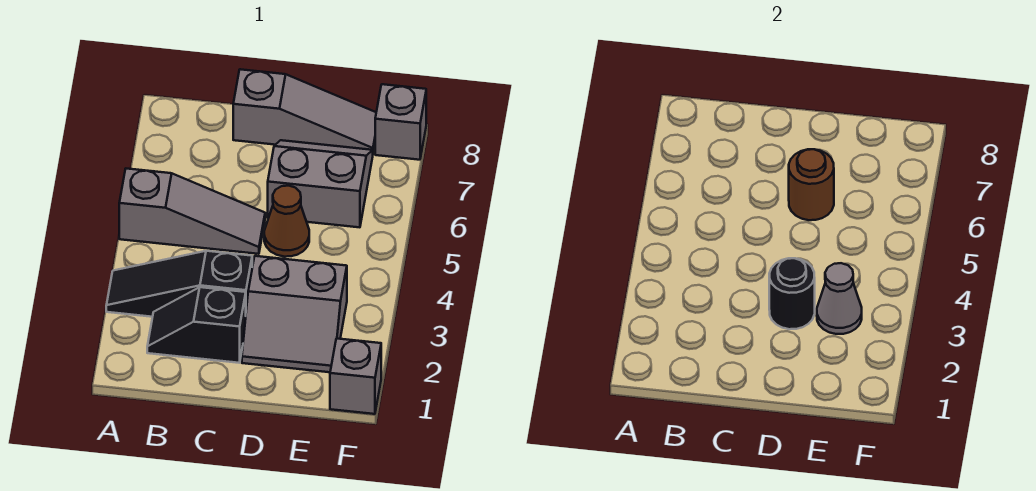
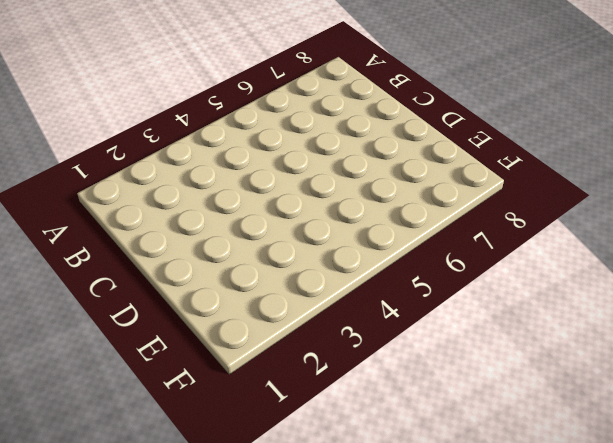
none -> black 1x3 slope [106,251,252,317]
none -> grey 1x3 slope [119,169,265,254]
none -> black 1x2 slope [147,287,246,363]

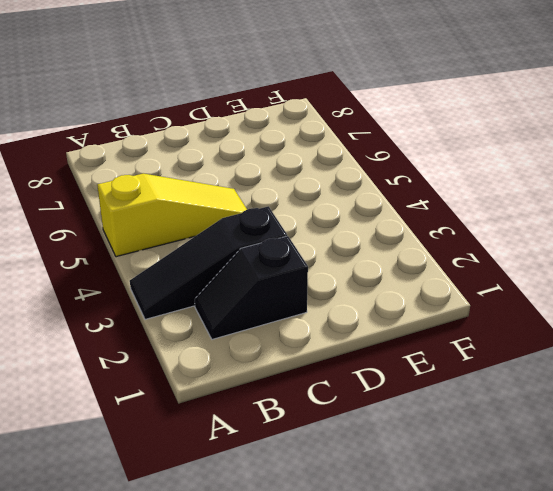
yellow 1x3 slope [97,174,247,257] -> grey 1x3 slope [119,169,265,254]
none -> grey 1x3 slope [233,69,376,152]
none -> grey 2x2 slope [242,256,347,372]
none -> brown 1x1 cone [264,186,309,257]

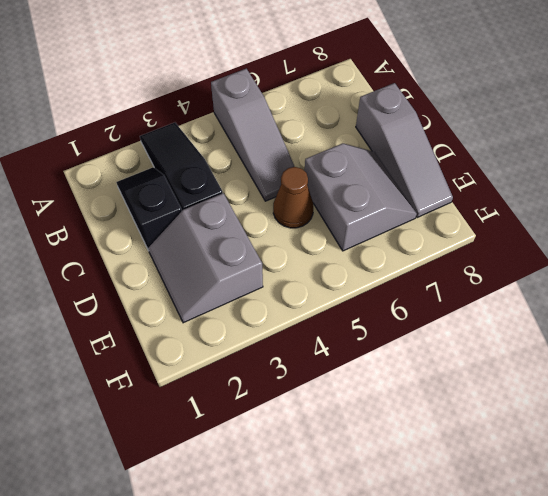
none -> grey 1x1 brick [330,339,381,414]
none -> grey 1x1 brick [375,84,426,160]
none -> black 1x1 round brick [769,258,815,329]

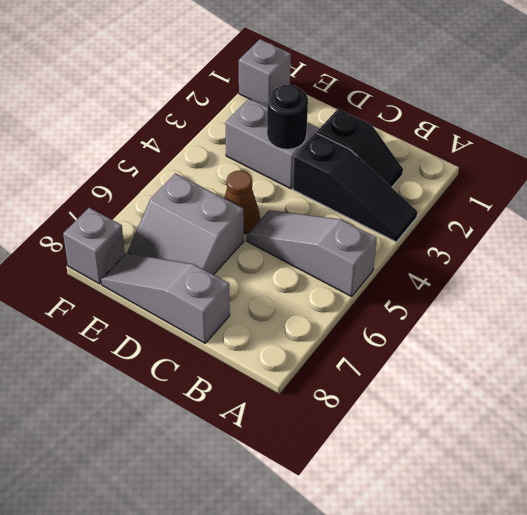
none -> brown 1x1 round brick [789,149,834,220]
none -> grey 1x1 cone [817,263,862,334]

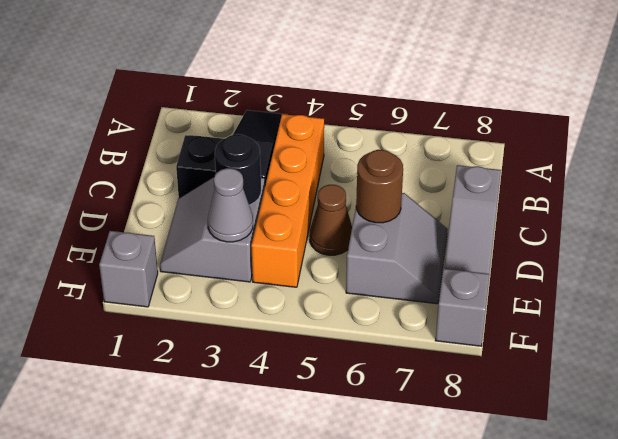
orange 1x4 brick [251,114,324,287] -> none
none -> grey 1x3 slope [119,169,265,254]

